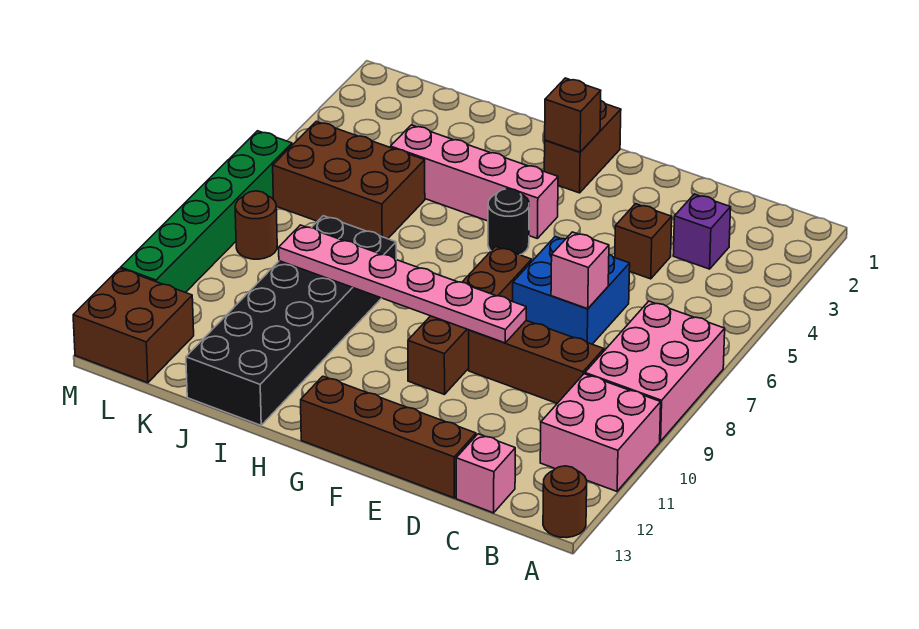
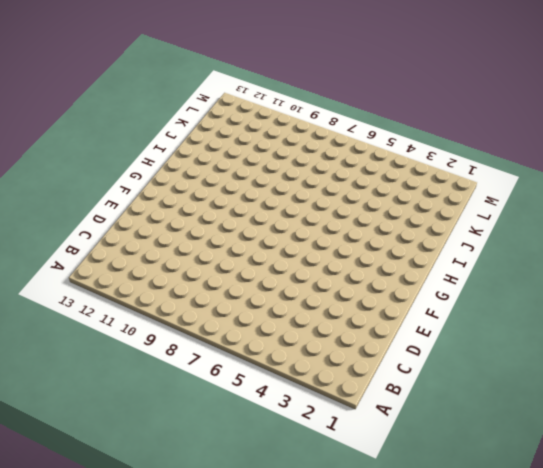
none -> pink 2x3 brick [585,301,725,441]
none -> pink 2x2 brick [540,374,661,491]
none -> brown 1x1 round brick [543,466,587,538]

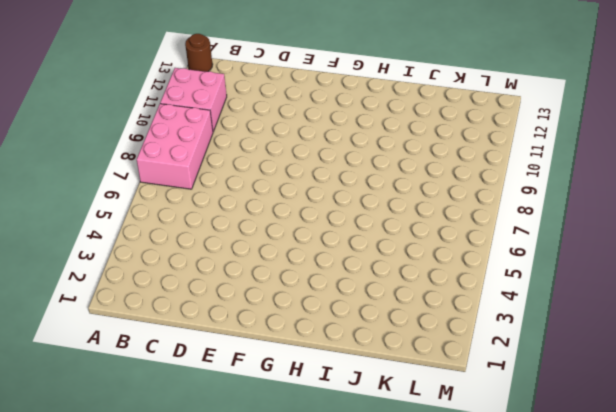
none -> purple 1x1 brick [673,194,731,269]
none -> brown 1x3 brick [469,321,604,403]
none -> pink 1x1 brick [456,434,515,513]

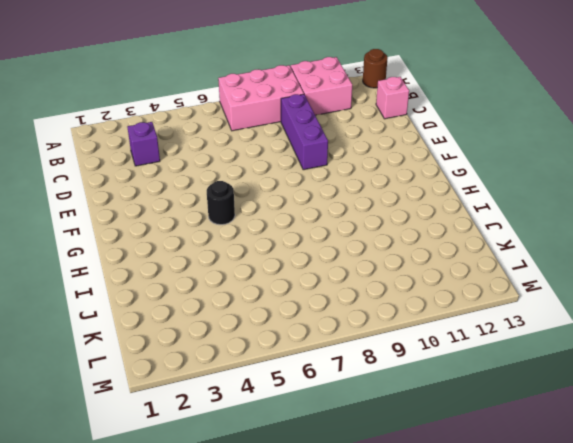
purple 1x3 brick [281,94,328,170] -> brown 1x3 brick [469,321,604,403]
none -> brown 1x1 brick [615,204,672,279]
none -> blue 2x2 brick [513,237,630,344]
none -> brown 1x4 brick [301,376,476,498]

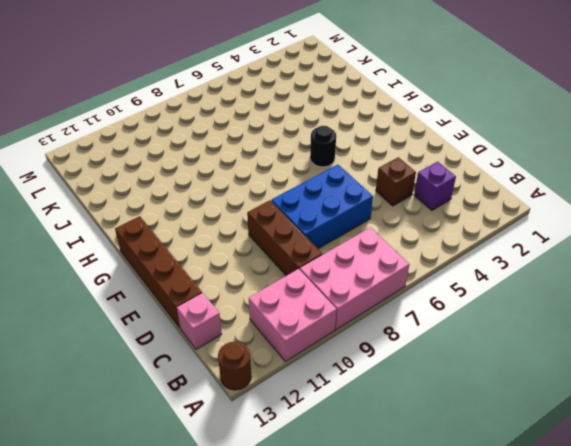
blue 2x3 brick [271,165,373,249] -> blue 2x2 brick [513,237,630,344]
none -> brown 1x4 brick [408,246,532,395]
none -> brown 1x2 brick [544,101,621,193]
none -> pink 1x4 brick [391,125,558,238]

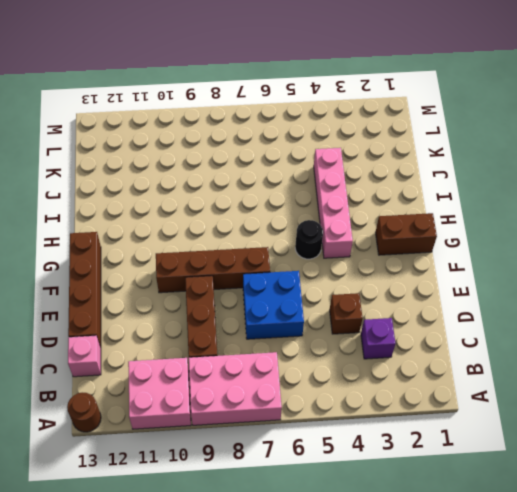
none -> black 2x6 brick [186,216,396,425]
none -> brown 2x3 brick [273,121,425,239]
none -> brown 1x1 round brick [235,191,277,259]

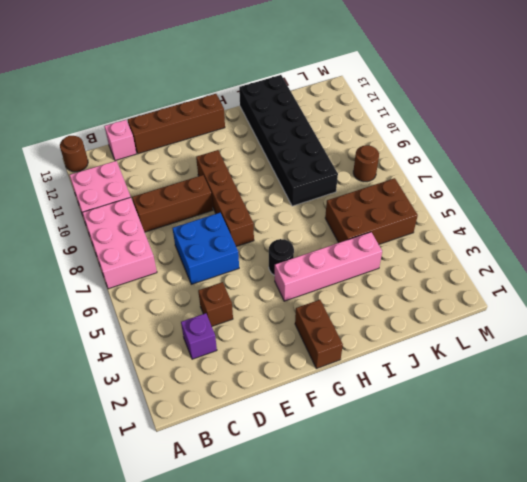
none -> brown 2x2 brick [73,268,194,383]
none -> green 1x6 brick [121,131,292,293]
none -> pink 1x1 brick [551,232,609,309]

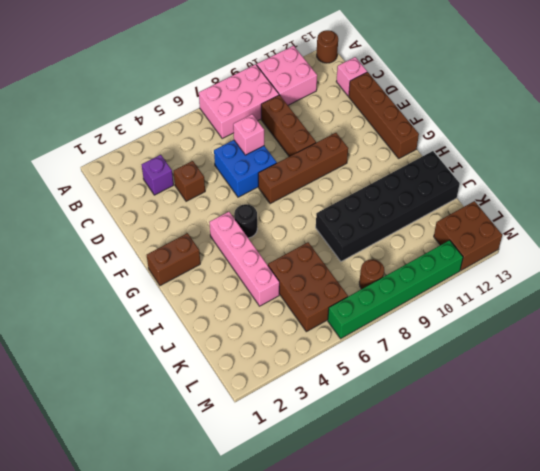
none -> pink 1x6 plate [279,225,526,343]
none -> brown 1x1 brick [545,78,601,152]

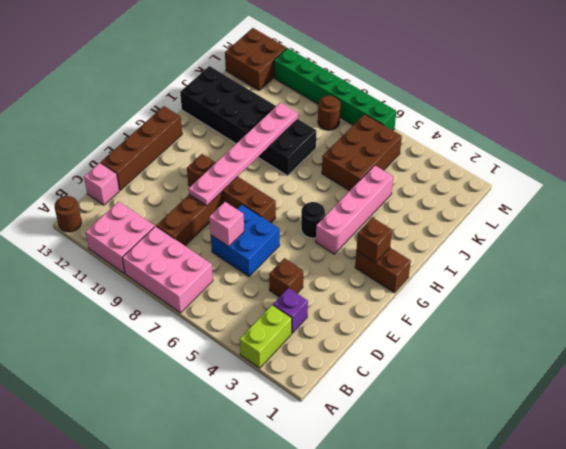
lime 1x2 brick [240,305,292,368] -> none

